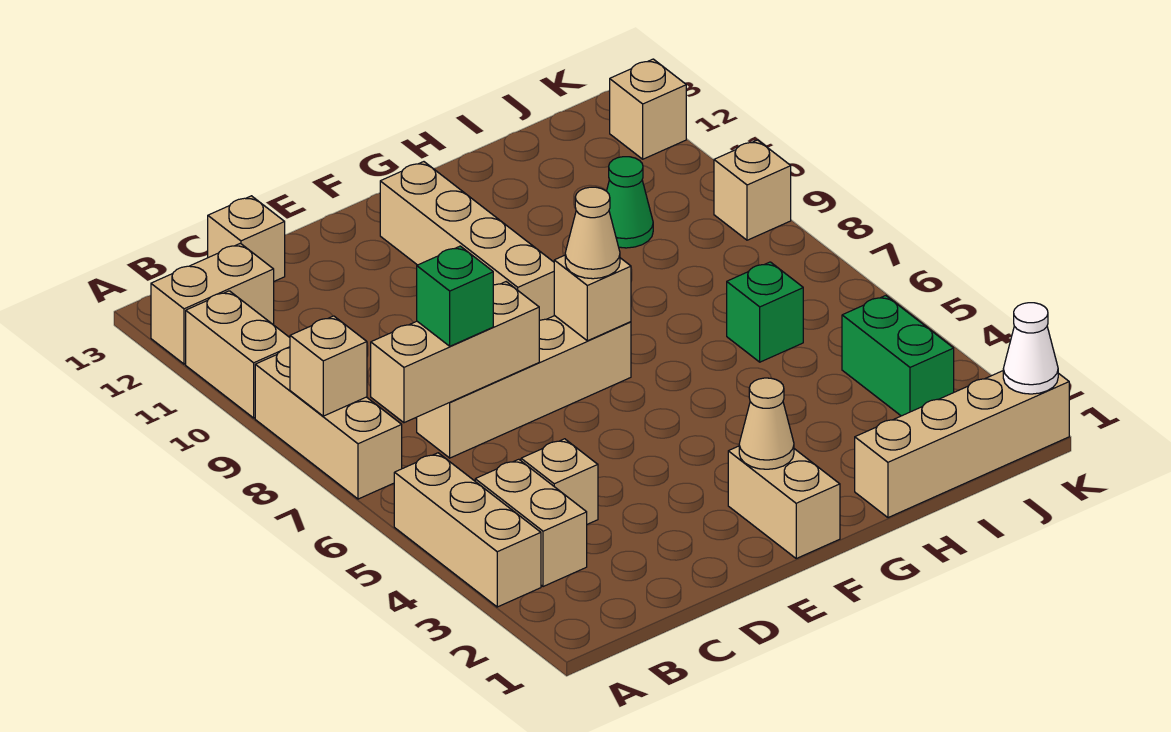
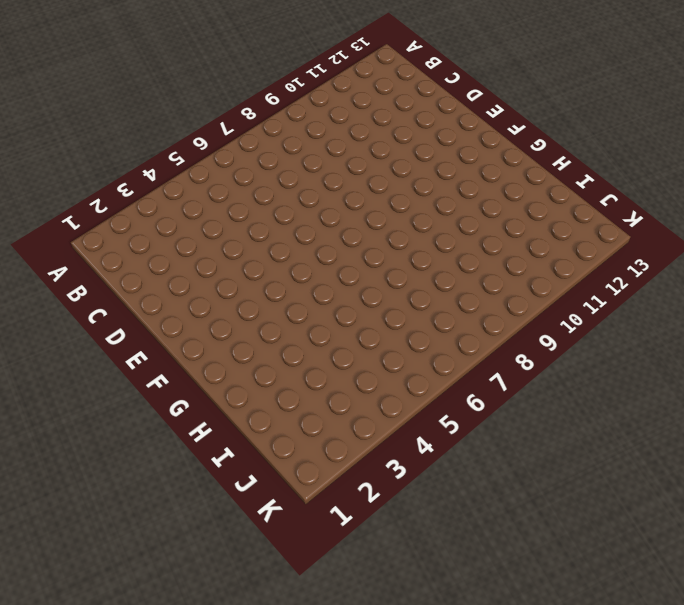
none -> tan 1x3 brick [394,453,541,607]
none -> tan 1x3 brick [255,348,402,499]
none -> tan 1x2 brick [186,291,290,418]

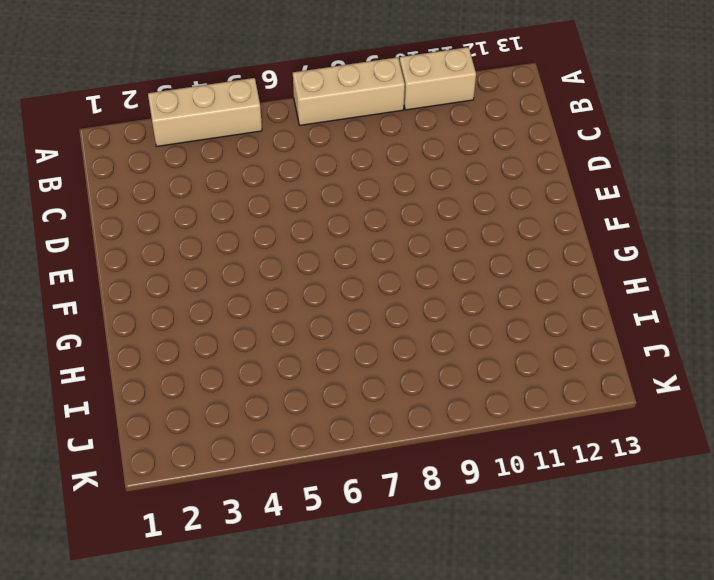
none -> tan 1x2 brick [151,243,274,364]
none -> tan 1x2 brick [475,459,587,587]
none -> tan 1x1 brick [521,439,598,524]

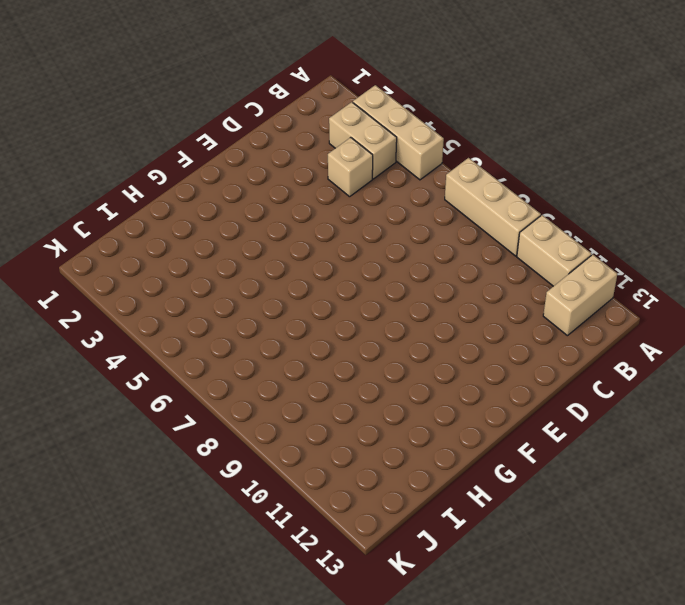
none -> tan 1x4 brick [417,316,631,458]
none -> tan 1x1 brick [208,196,285,281]
none -> tan 1x2 brick [728,446,840,558]

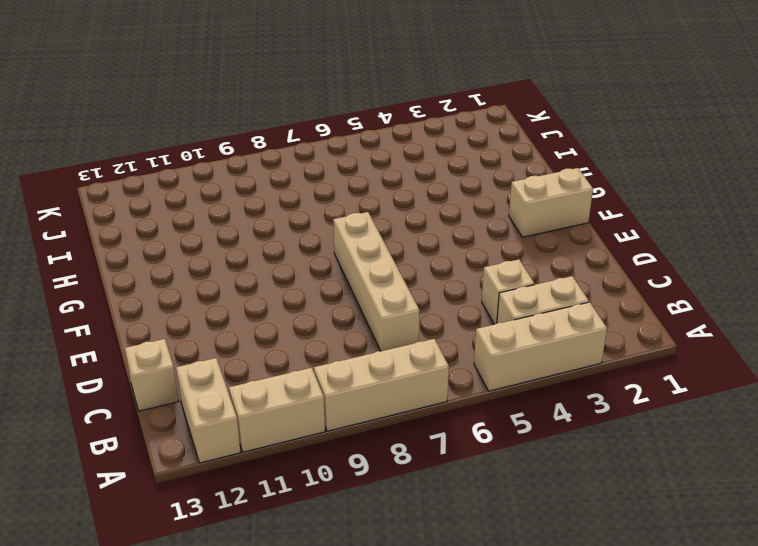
none -> tan 1x4 brick [380,162,555,320]
none -> tan 1x4 brick [855,371,1069,518]
none -> green 1x1 brick [727,262,803,362]

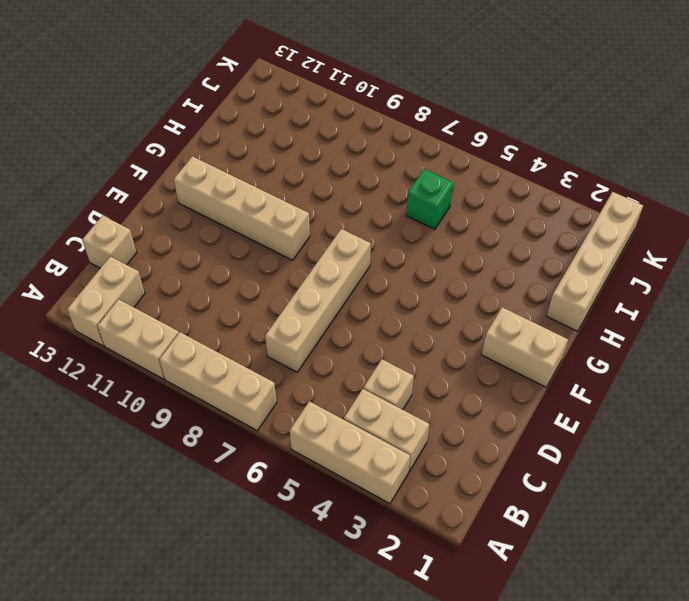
none -> green 1x1 cone [607,157,653,248]
none -> green 1x2 brick [842,296,954,416]
none -> tan 1x1 brick [714,140,791,240]

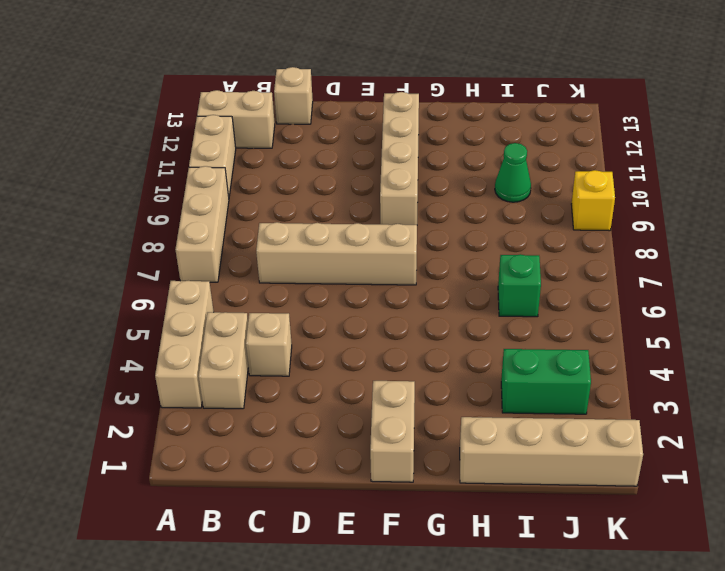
green 1x2 brick [501,349,591,414] -> green 1x2 brick turned to [842,296,954,416]
yellow 1x1 brick [571,170,615,231] -> tan 1x1 brick [714,140,791,240]
none -> tan 1x1 brick [610,59,686,159]
none -> tan 1x1 brick [290,316,367,416]
none -> tan 1x3 brick [371,282,539,423]

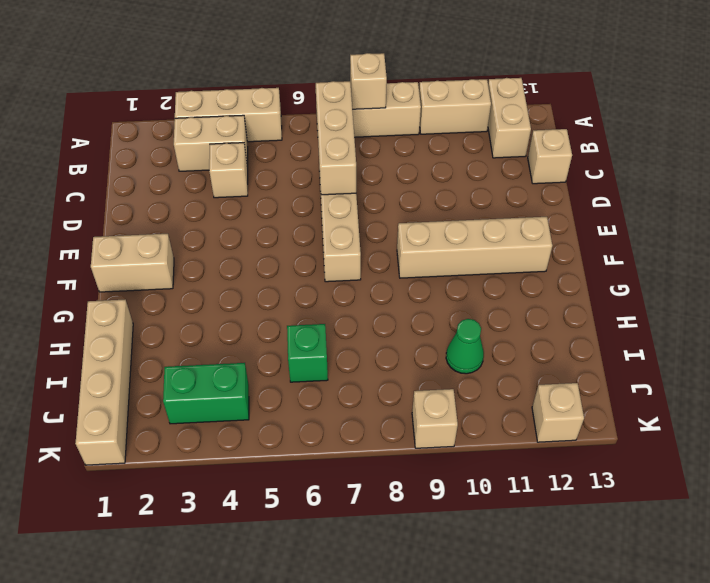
none -> tan 1x1 cone [739,378,794,469]
none -> tan 1x1 brick [554,255,631,341]
none -> white 1x1 cone [1003,303,1058,394]

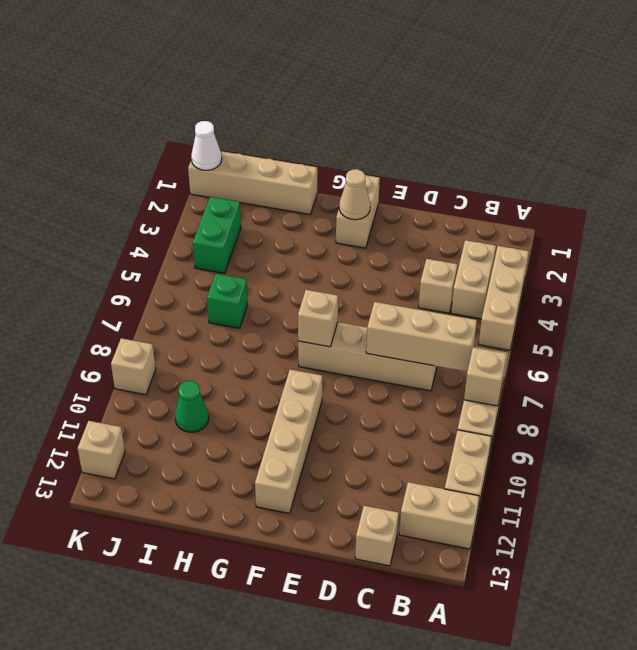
none -> green 1x1 brick [417,246,493,346]
none -> tan 1x1 cone [565,187,620,279]

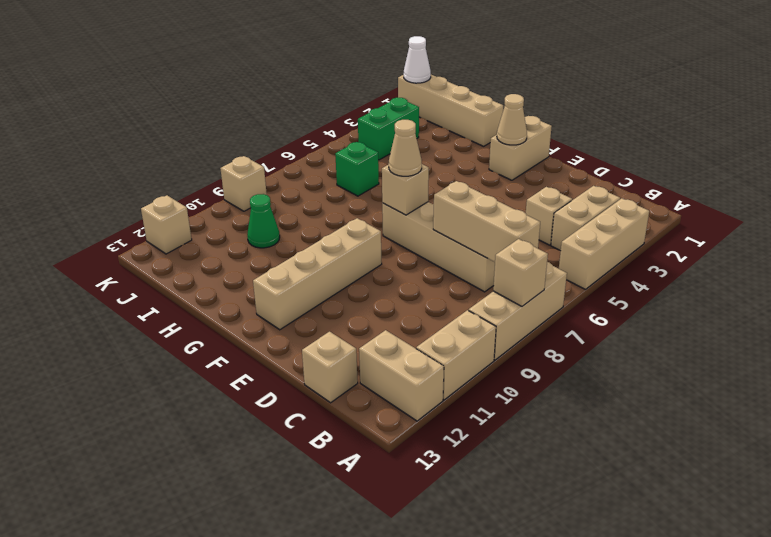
none -> green 1x1 brick [417,246,493,346]

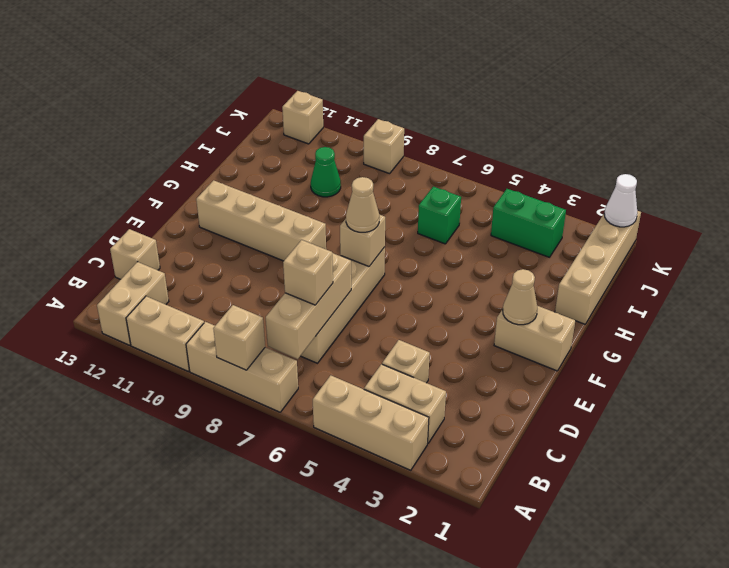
tan 1x1 brick [283,240,333,305] -> green 1x1 brick [417,246,493,346]

